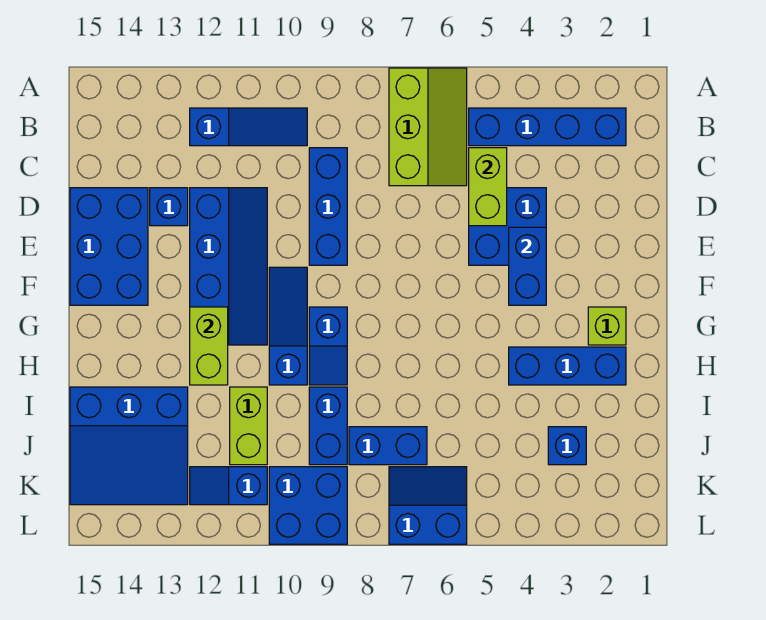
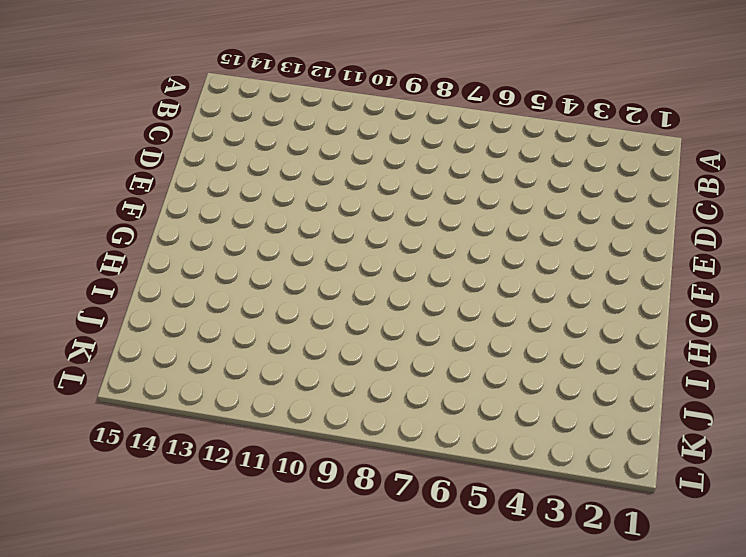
none -> lime 2x3 slope [389,68,467,186]
none -> blue 1x4 brick [469,108,626,146]
none -> blue 1x3 slope [190,108,307,146]

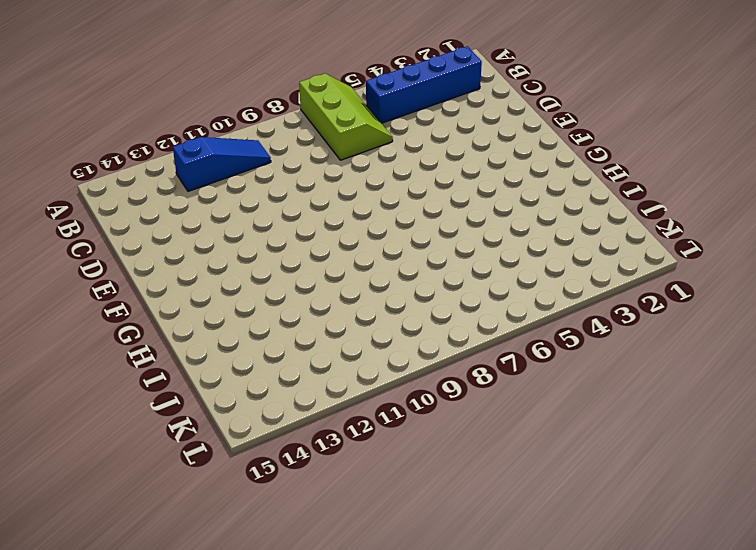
none -> blue 1x3 brick [309,148,347,265]
none -> blue 2x2 brick [469,188,546,265]
none -> blue 2x4 slope [190,188,267,345]

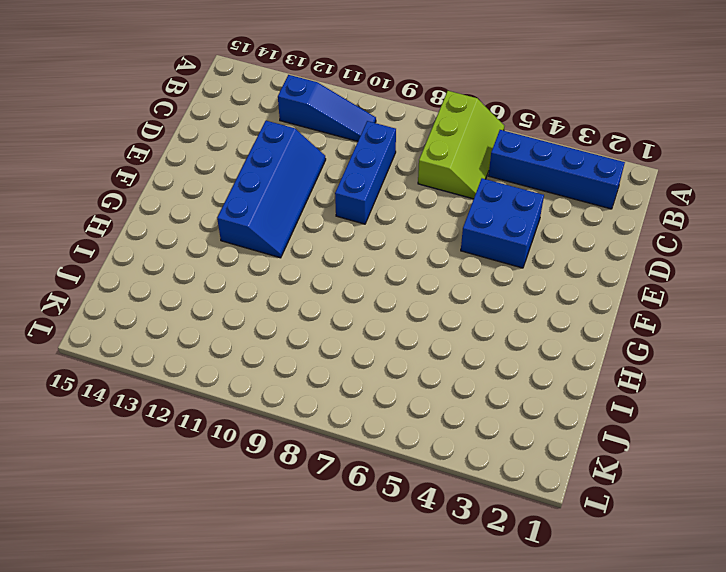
none -> blue 1x1 brick [150,188,188,226]
none -> blue 2x3 brick [70,188,148,305]
none -> blue 1x3 slope [269,267,307,385]

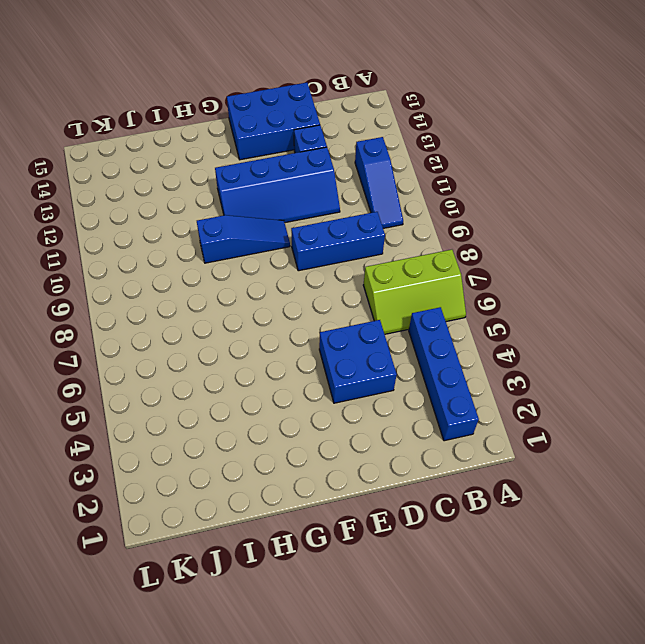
none -> lime 1x1 brick [588,307,626,345]
none -> blue 1x2 slope [309,307,347,385]
none -> blue 1x3 brick [509,347,626,385]

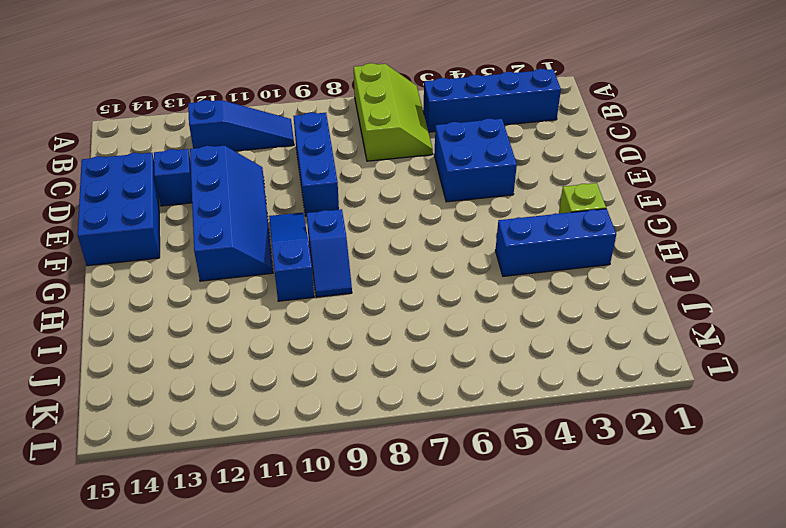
none -> blue 1x2 brick [309,387,347,465]
none -> lime 1x2 brick [230,387,267,465]
none -> blue 3x3 slope [70,387,188,505]

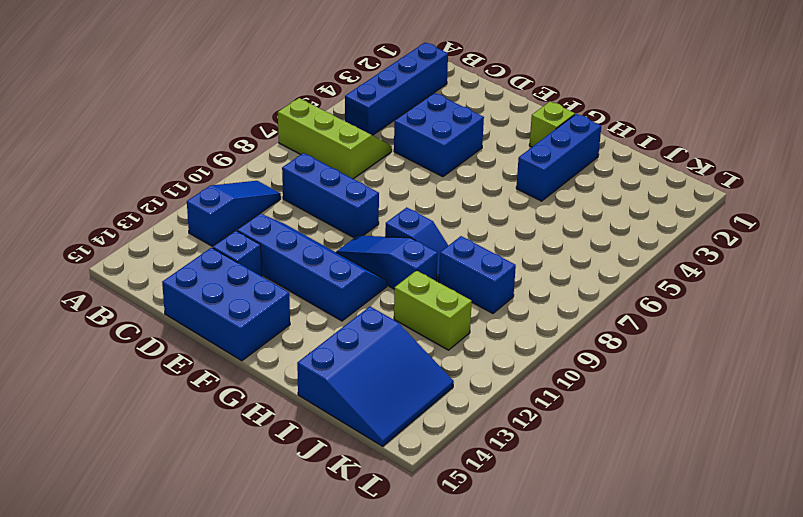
none -> blue 1x1 brick [548,427,586,465]
none -> blue 1x2 brick [349,427,427,465]
none -> blue 2x2 slope [389,467,467,544]

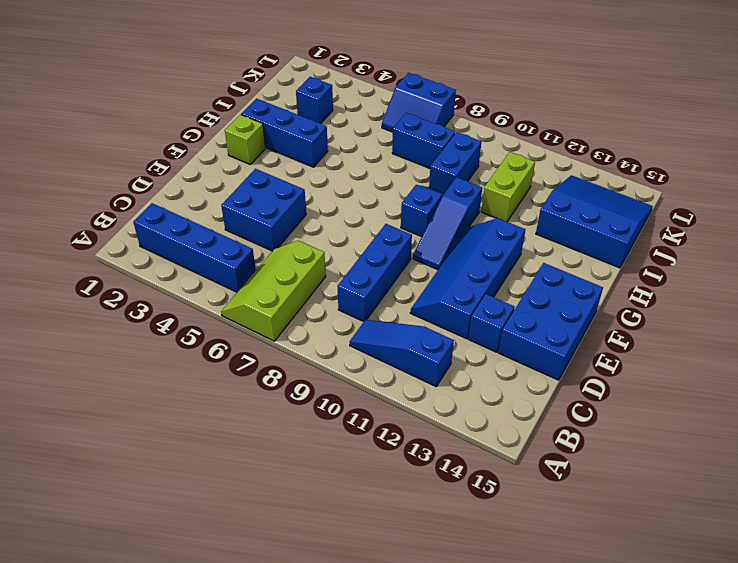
none -> blue 2x2 brick [269,467,347,544]
none -> blue 1x2 slope [190,467,267,505]
none -> lime 1x2 brick [469,148,507,226]

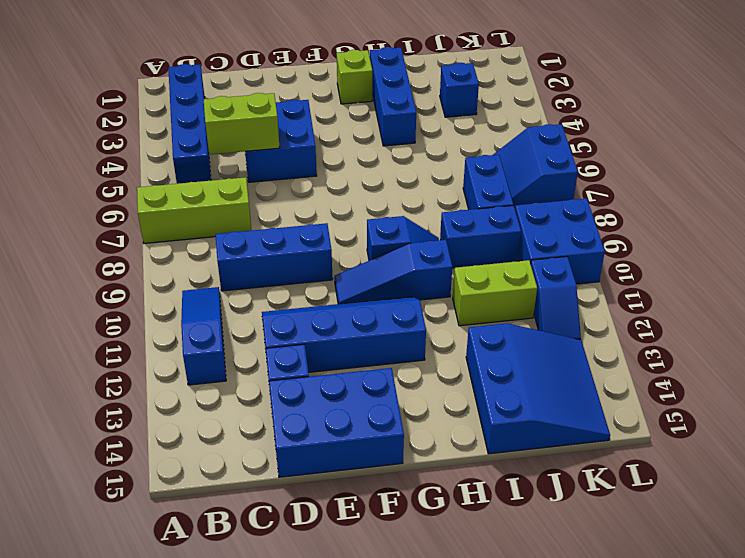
none -> blue 1x2 brick [509,227,546,305]
none -> lime 1x2 brick [190,307,228,385]

